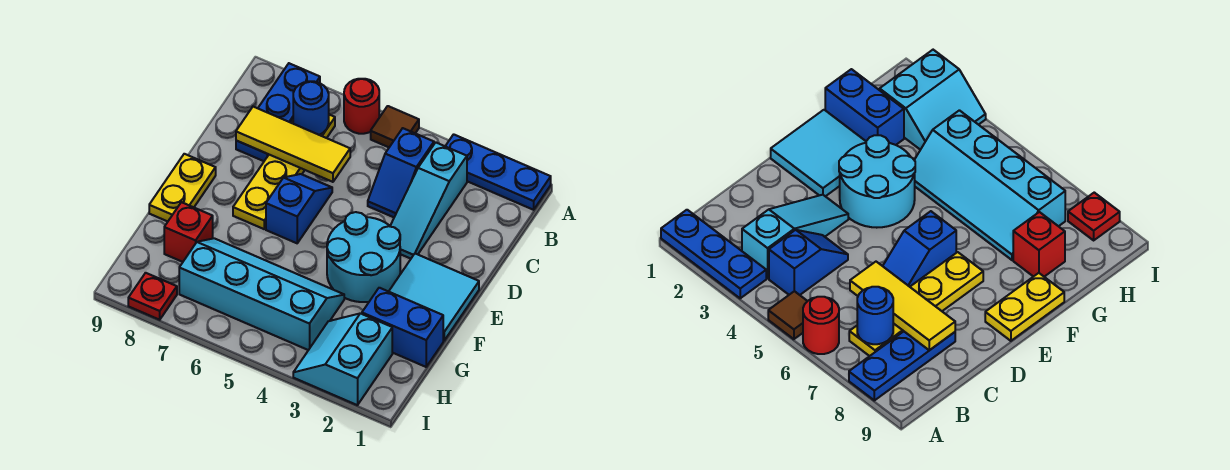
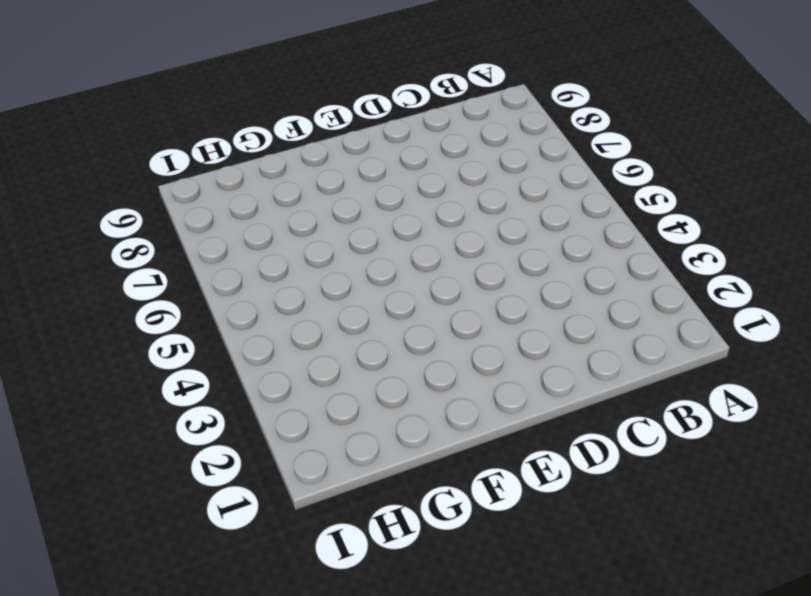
none -> blue 1x3 plate [445,134,551,210]
none -> brown 1x1 tile [371,106,419,147]
none -> red 1x1 round brick [344,79,379,134]

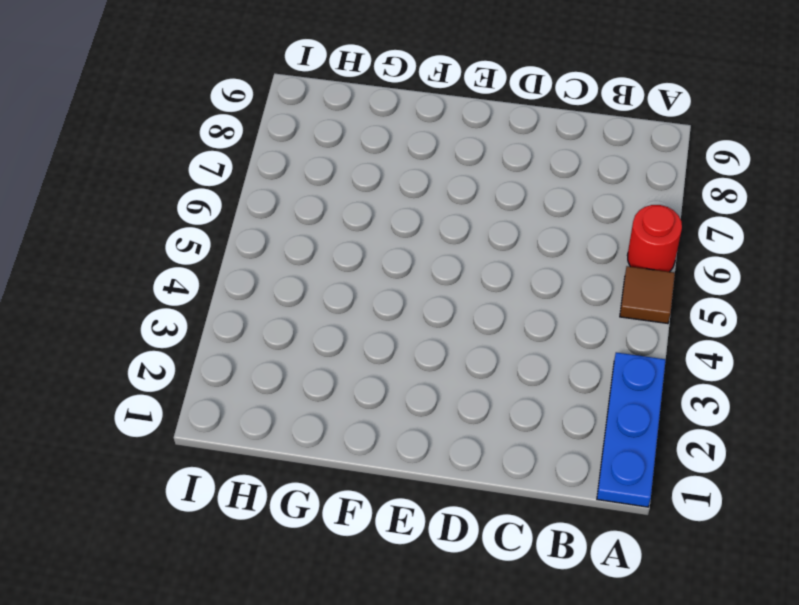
none -> blue 1x3 plate [236,63,320,161]
none -> cyan 1x3 slope [390,142,467,259]
none -> blue 1x2 slope [368,128,434,217]

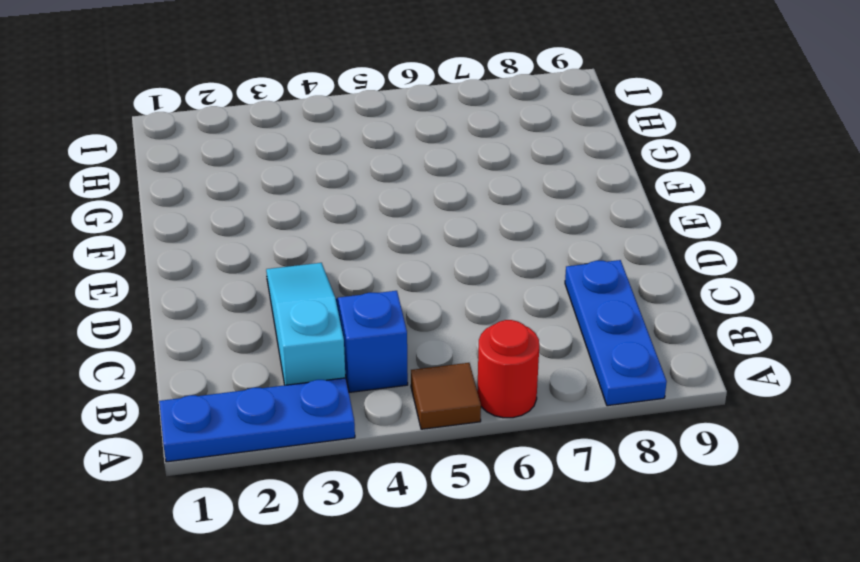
none -> yellow 1x4 plate [233,114,335,229]
none -> blue 1x2 slope [266,174,332,243]
none -> cyan 2x2 tile [389,254,479,341]

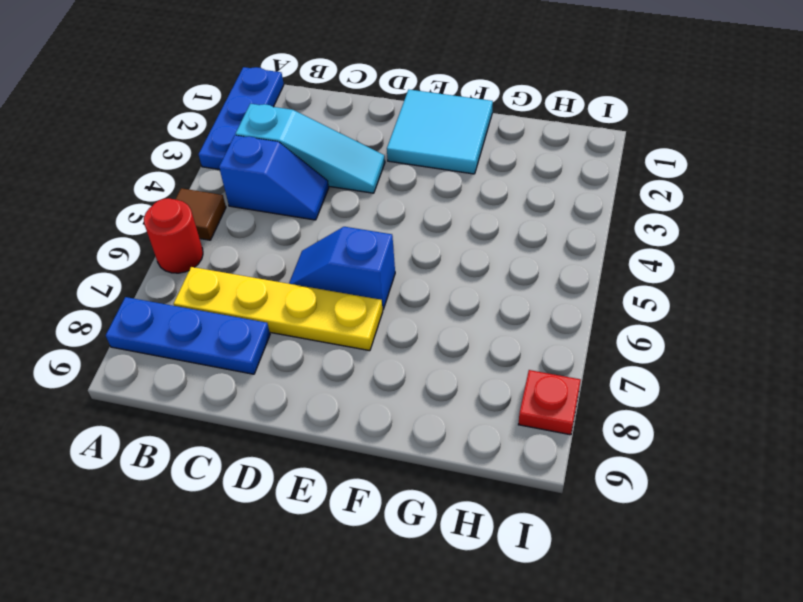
none -> cyan 2x2 round brick [327,212,400,302]
none -> yellow 1x2 plate [149,154,216,221]
none -> blue 1x2 brick [362,288,443,367]

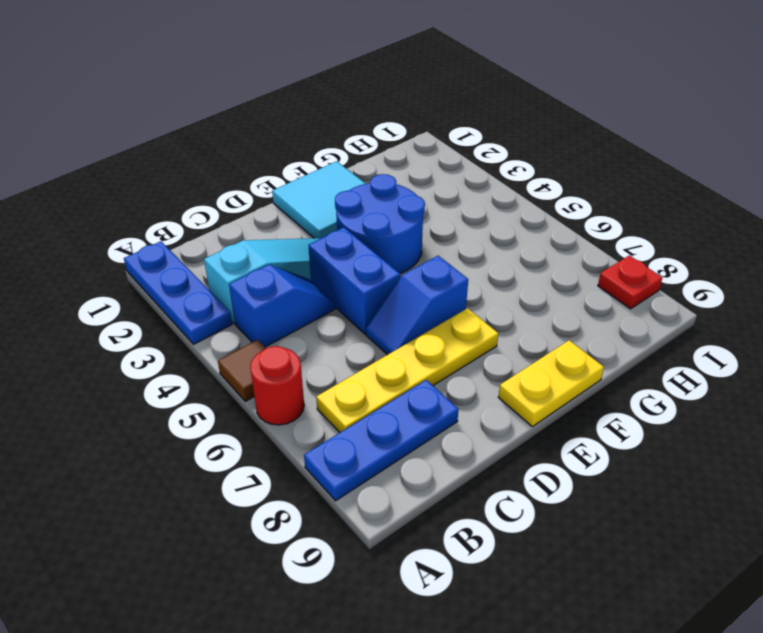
blue 1x2 brick [309,227,401,334] -> blue 1x2 brick moved to [362,288,443,367]
blue 2x2 round brick [335,174,425,274] -> cyan 2x2 round brick [327,212,400,302]
none -> cyan 2x4 slope [179,238,344,350]
none -> red 1x1 brick [164,202,213,262]
none -> cyan 2x2 slope [293,313,392,405]

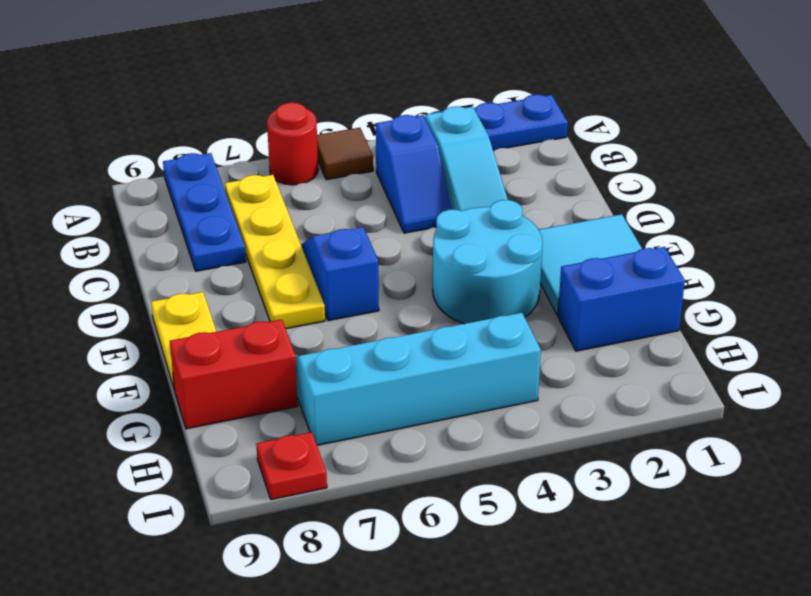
red 1x2 brick [170,319,298,429] -> red 1x1 brick [164,202,213,262]
none -> cyan 2x2 slope [293,313,392,405]
none -> blue 1x1 round brick [293,81,329,135]
none -> yellow 1x3 tile [236,107,350,182]

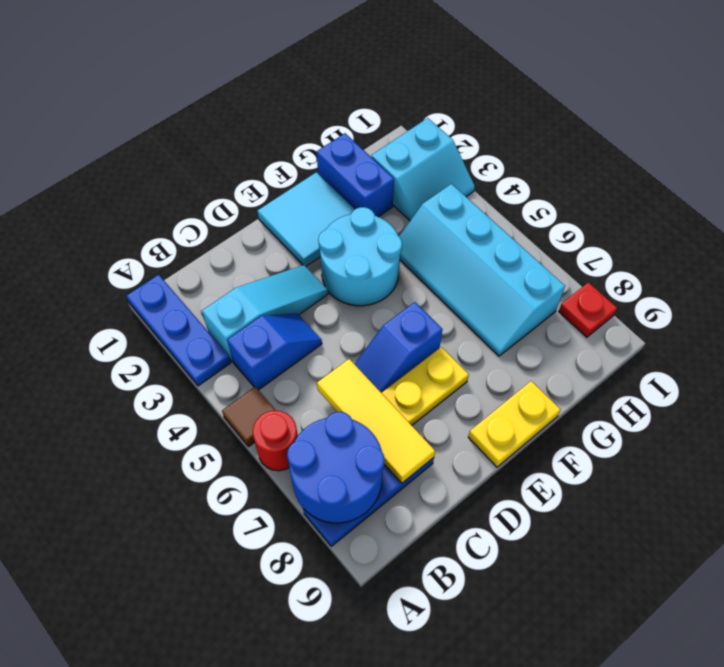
blue 2x2 round brick [287,412,385,523] -> blue 1x1 round brick [293,81,329,135]
none -> red 1x1 brick [164,202,213,262]

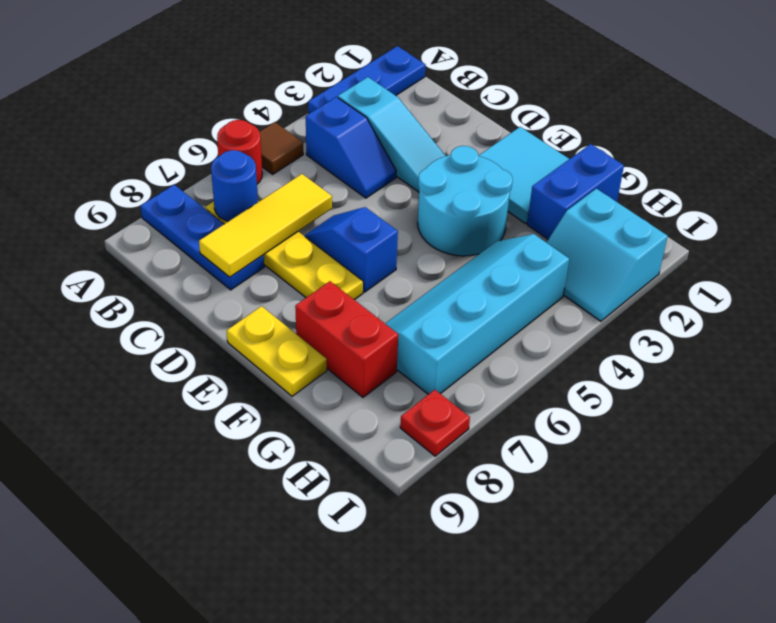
red 1x2 brick [295,281,398,397] -> red 1x1 brick [164,202,213,262]

